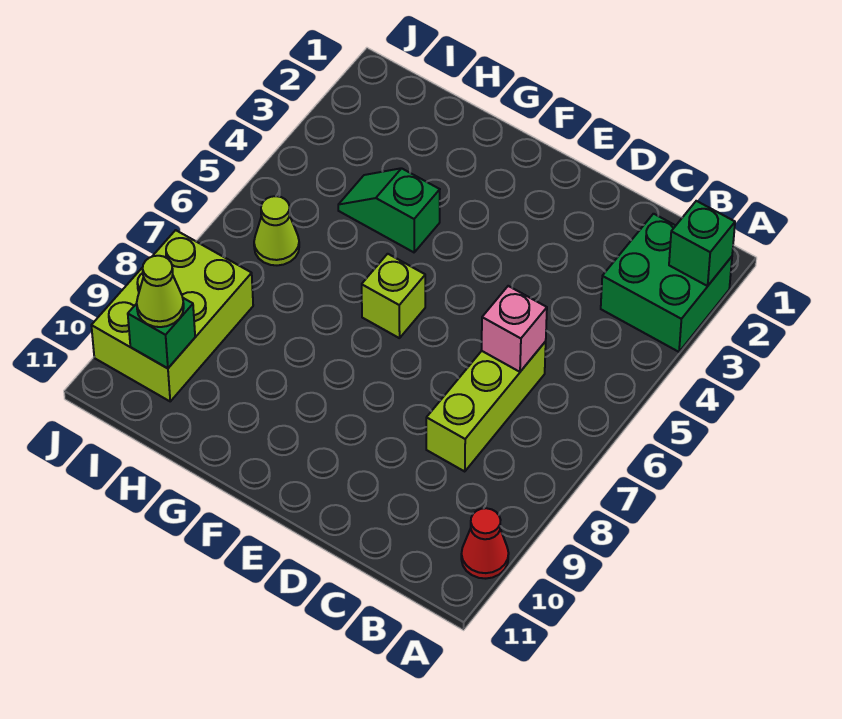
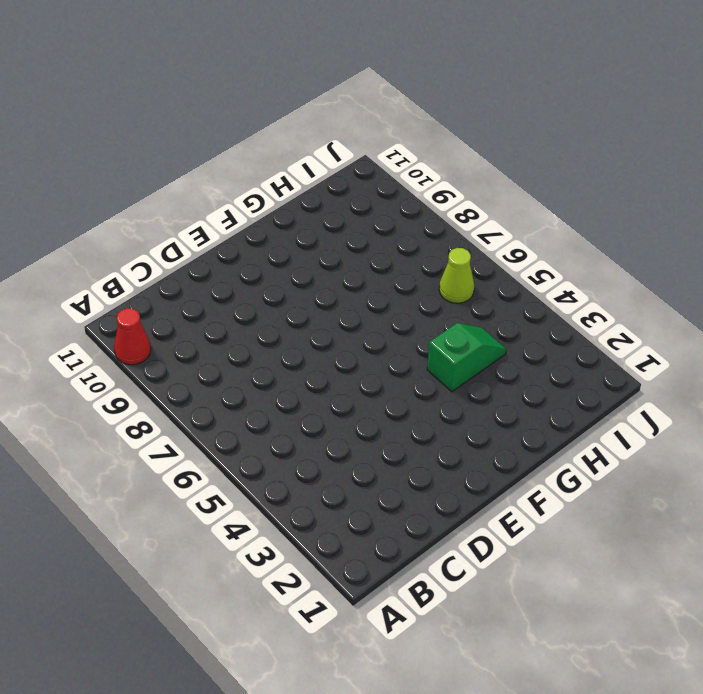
none -> green 2x2 brick [601,214,732,352]
none -> lime 1x3 brick [426,342,546,471]

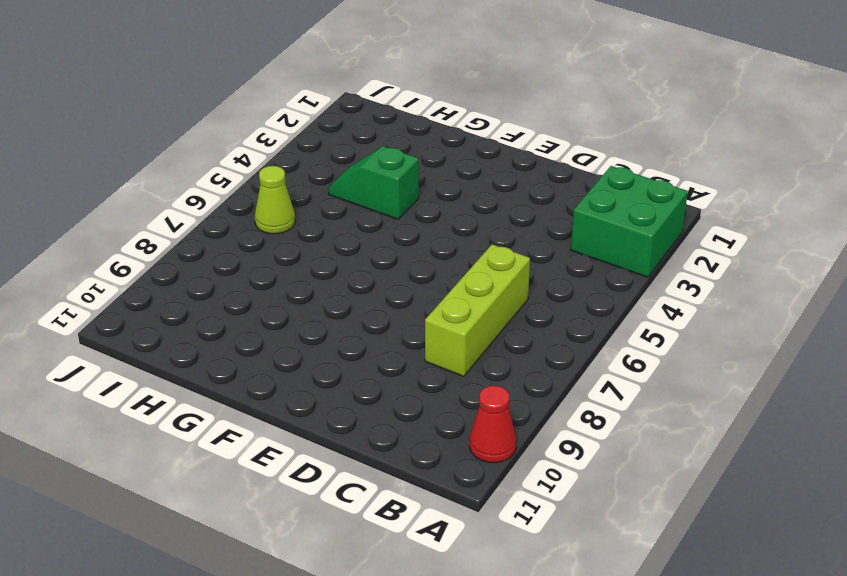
none -> lime 1x1 brick [362,254,425,338]
none -> lime 2x3 brick [91,230,253,401]

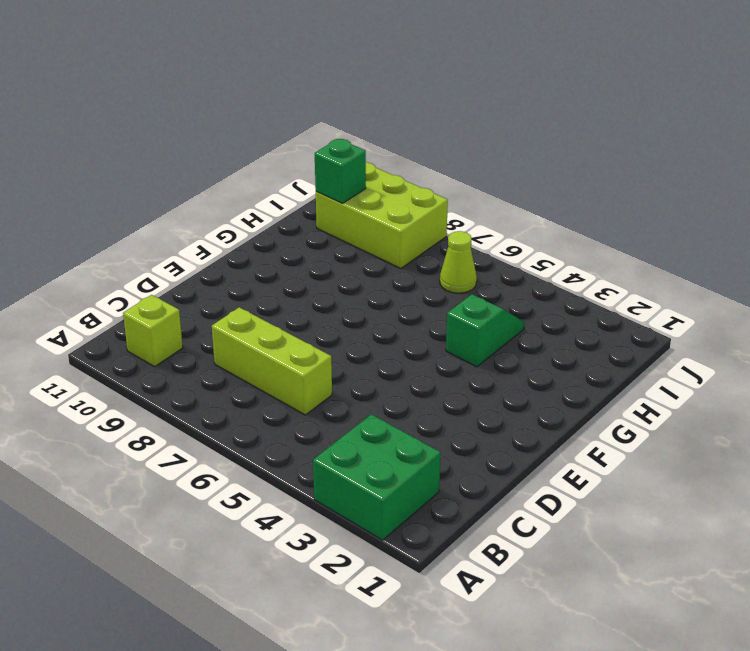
lime 1x1 brick [123,295,183,367] -> lime 1x1 brick moved to [362,254,425,338]
none -> red 1x1 cone [461,508,509,579]
none -> green 1x1 brick [669,201,735,286]

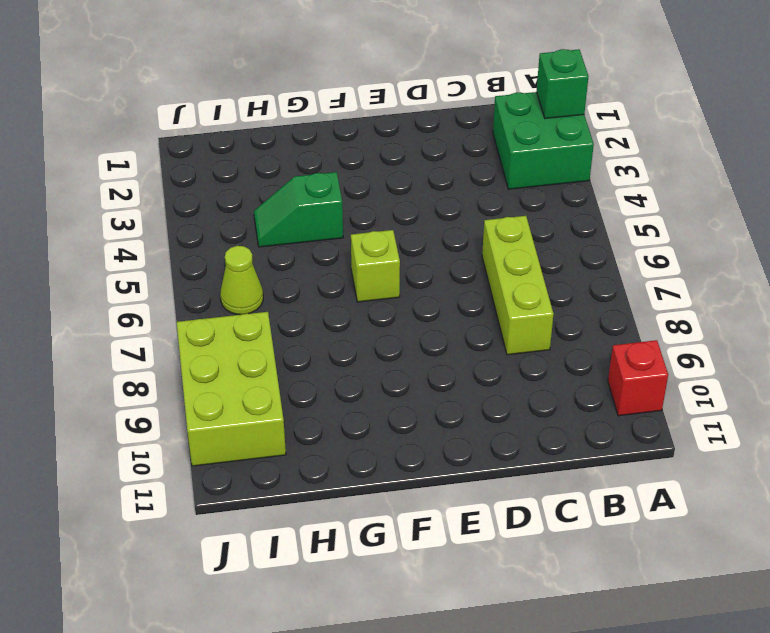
red 1x1 brick [608,340,668,416] -> red 1x1 cone [461,508,509,579]
none -> pink 1x1 brick [481,286,547,372]
none -> green 1x1 brick [128,298,195,368]

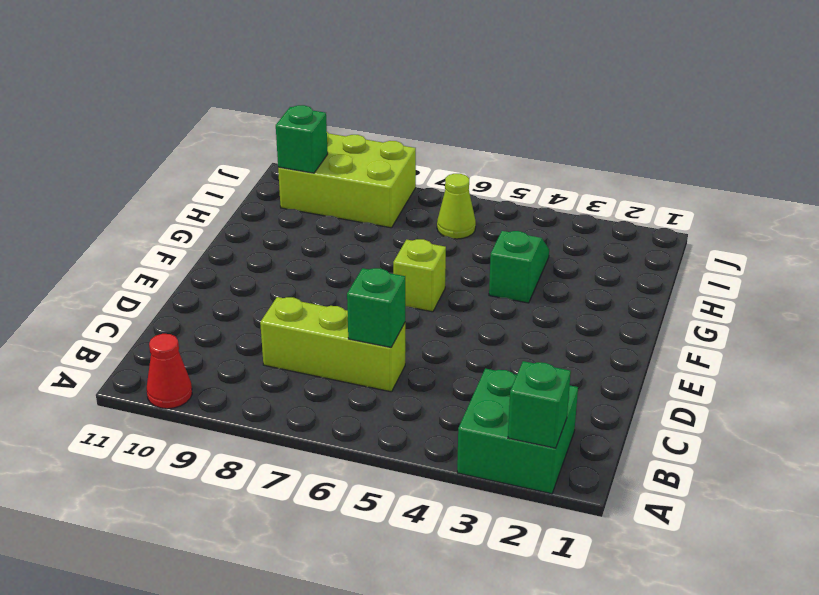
green 1x1 brick [347,268,405,347] -> pink 1x1 brick [481,286,547,372]
none -> lime 1x1 cone [137,256,184,327]

